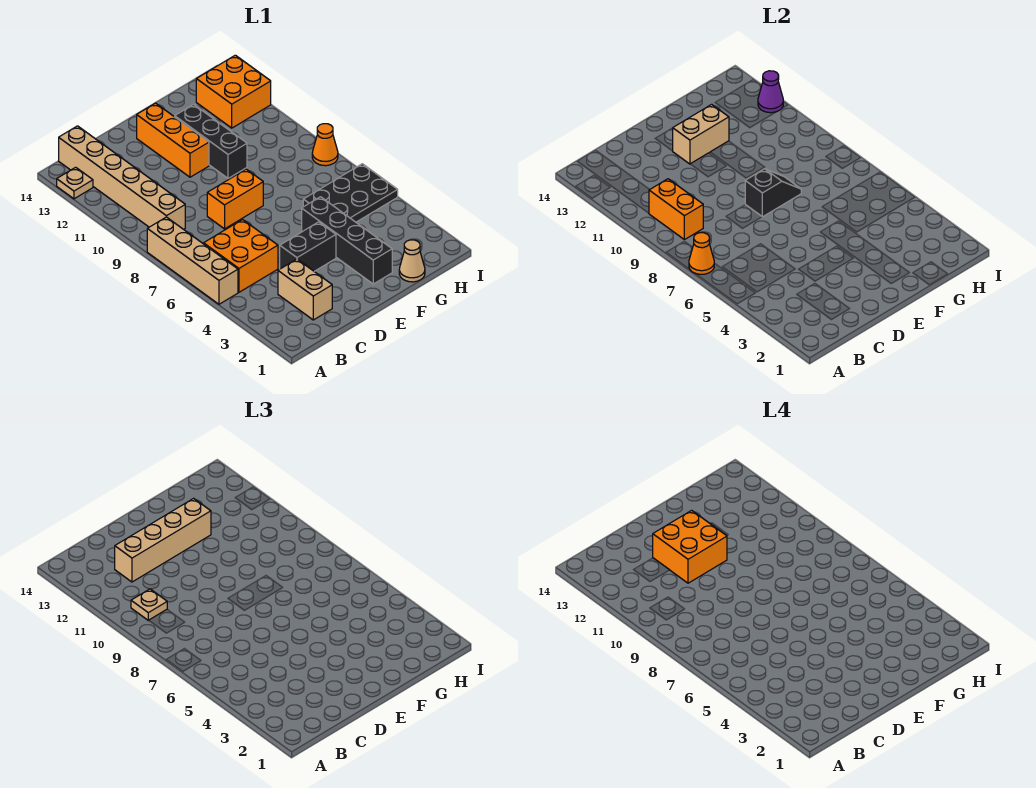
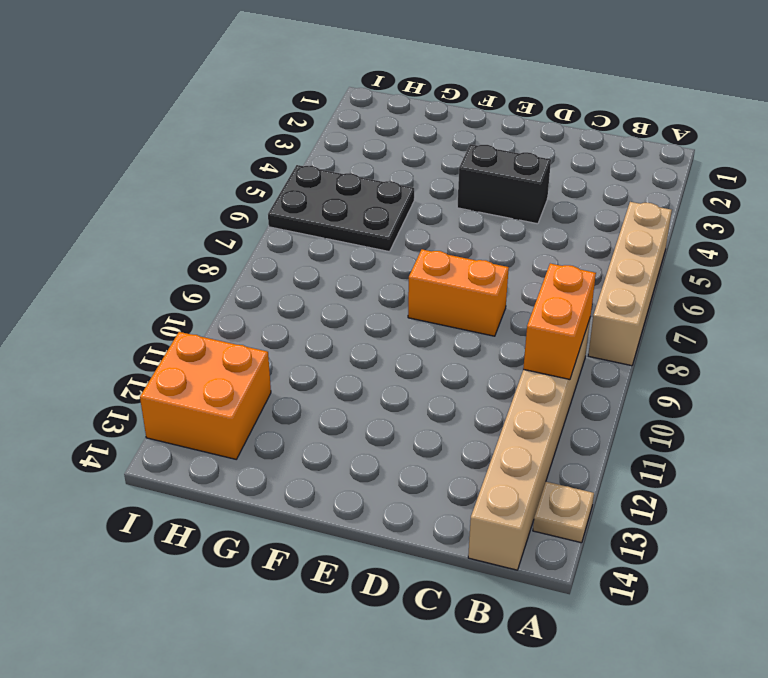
none -> orange 2x2 brick [204,220,278,292]
none -> tan 1x2 brick [278,259,332,320]
none -> orange 1x3 brick [137,103,209,177]

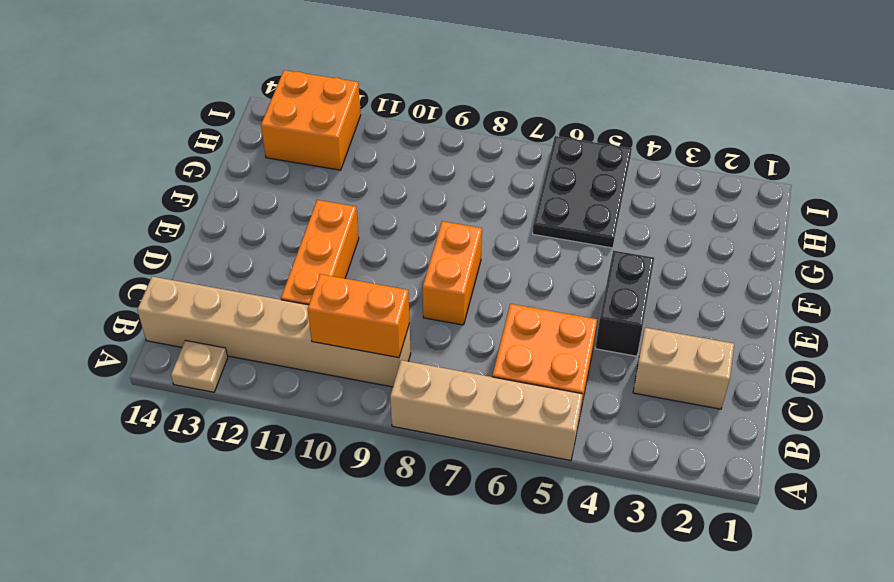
orange 1x3 brick [281,200,359,305] -> orange 1x3 brick turned to [137,103,209,177]
none -> black 1x4 brick [302,197,392,284]
none -> black 1x3 brick [175,104,247,178]
none -> tan 1x1 cone [399,240,425,282]

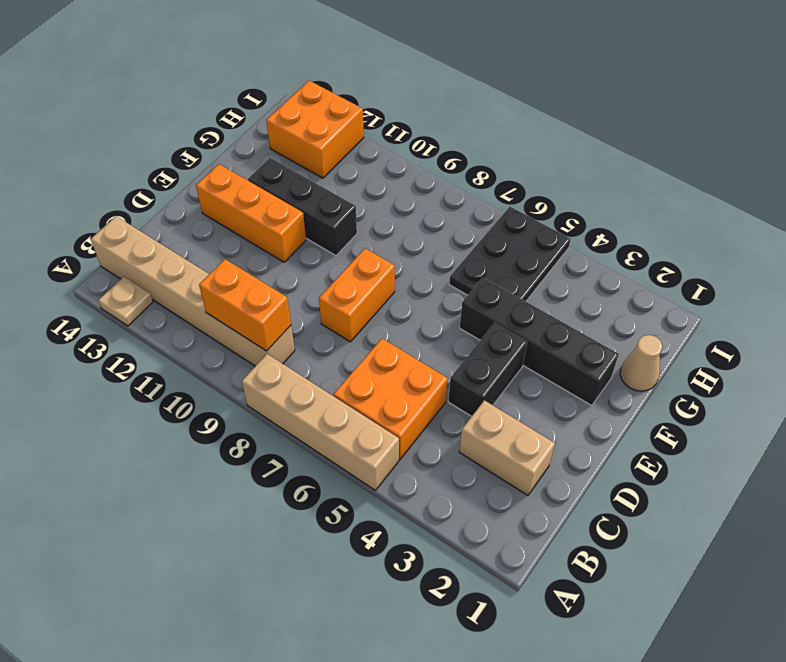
none -> orange 1x1 cone [312,124,338,166]
none -> orange 1x1 cone [689,233,714,274]
none -> black 1x2 slope [745,169,801,217]

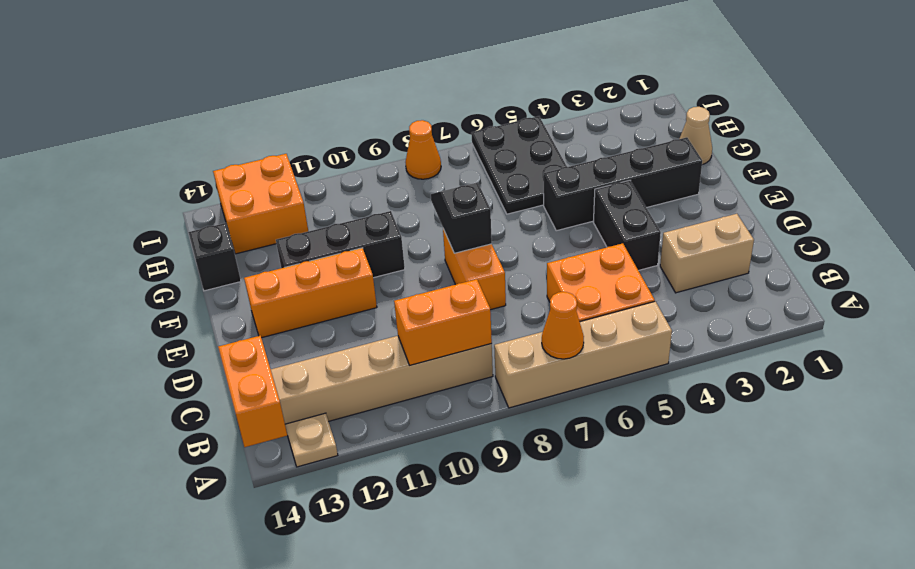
orange 1x2 brick [218,336,287,447] -> none
black 1x1 brick [188,223,241,291] -> none
none -> tan 1x2 brick [673,104,729,164]
none -> purple 1x1 cone [758,71,783,113]
none -> tan 1x1 plate [131,589,167,620]

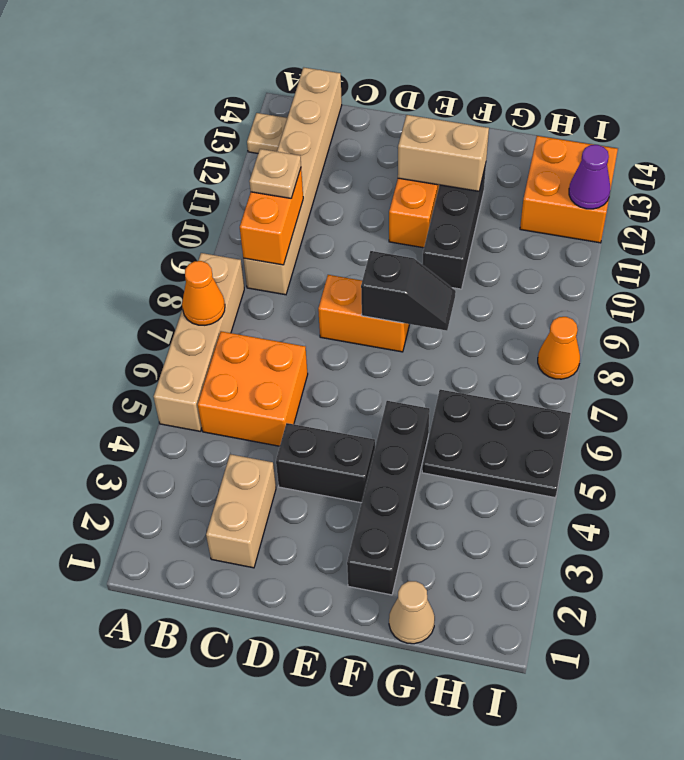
none -> tan 1x4 brick [115,498,211,582]
none -> orange 2x2 brick [653,510,727,583]

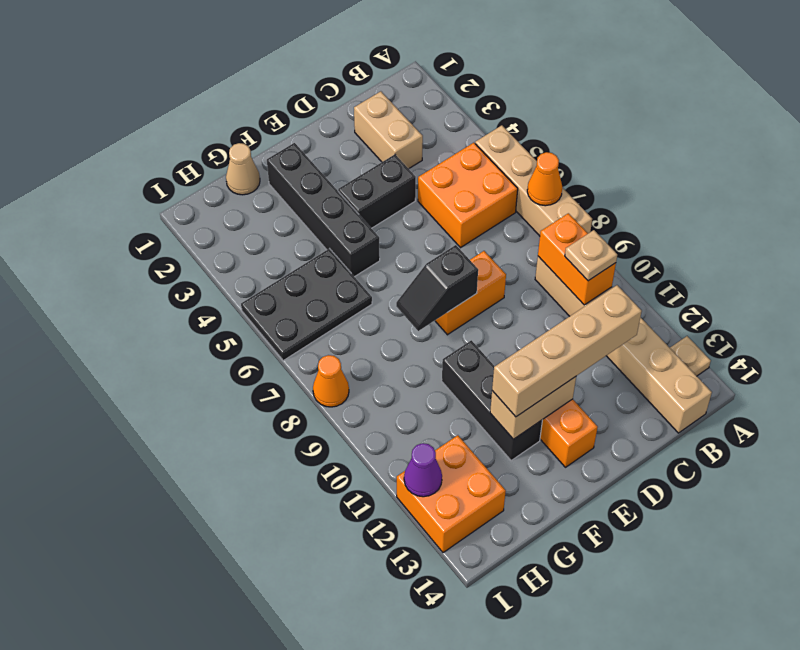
none -> orange 2x2 brick [653,510,727,583]

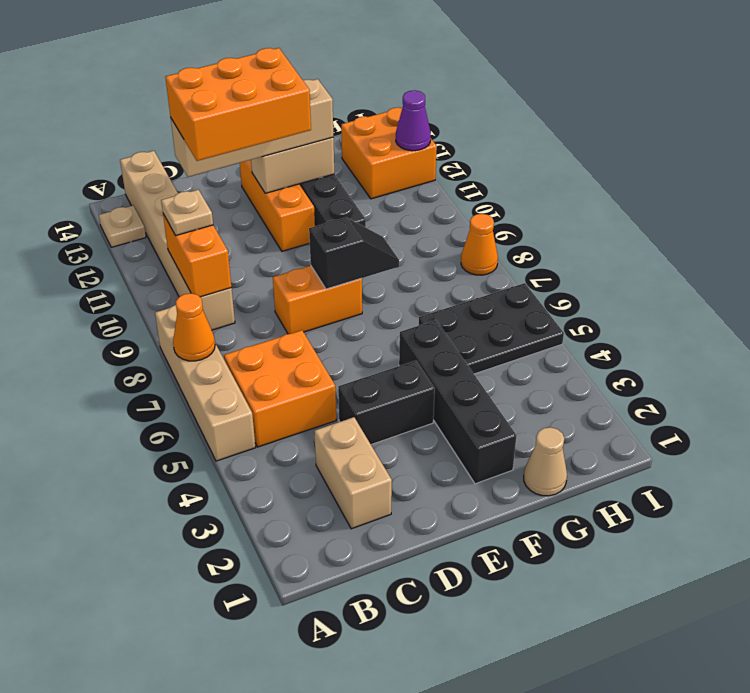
orange 2x3 brick [165,48,311,161] -> orange 2x2 brick [653,510,727,583]

